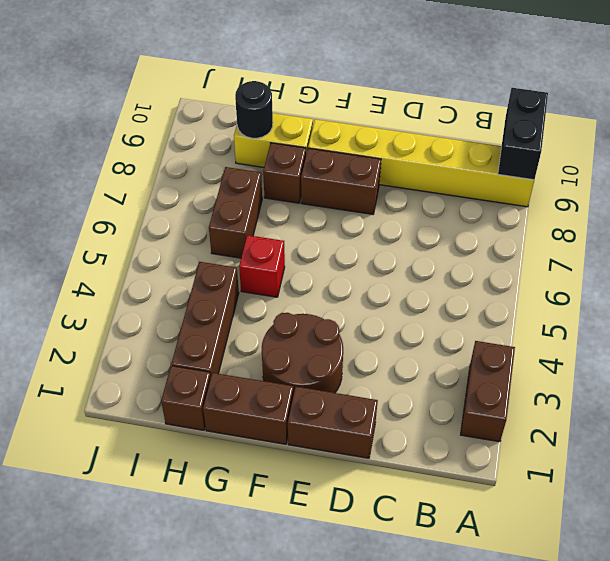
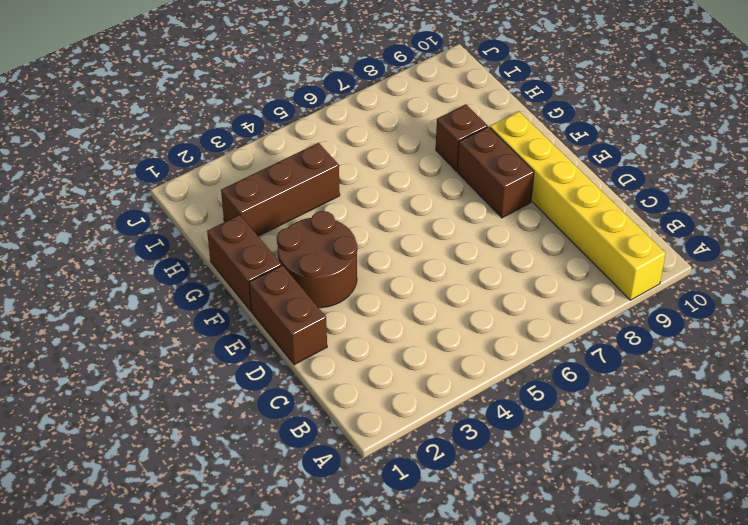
none -> brown 1x2 brick [461,341,515,442]
none -> red 1x1 brick [239,235,285,297]
none -> yellow 1x2 brick [234,113,313,167]

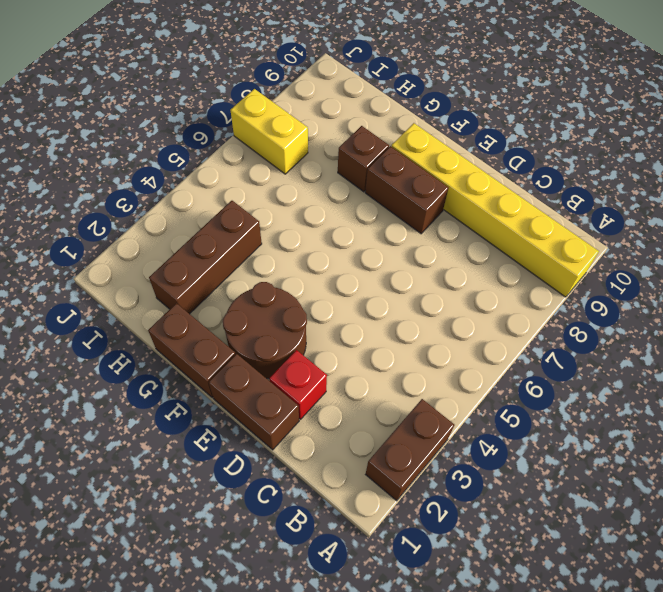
red 1x1 brick [269,350,327,419] -> red 1x1 brick moved to [239,235,285,297]
yellow 1x2 brick [230,89,308,174] -> yellow 1x2 brick moved to [234,113,313,167]
none -> brown 1x1 brick [161,366,211,430]
none -> brown 1x2 brick [209,167,262,258]
none -> black 1x2 brick [498,88,548,180]

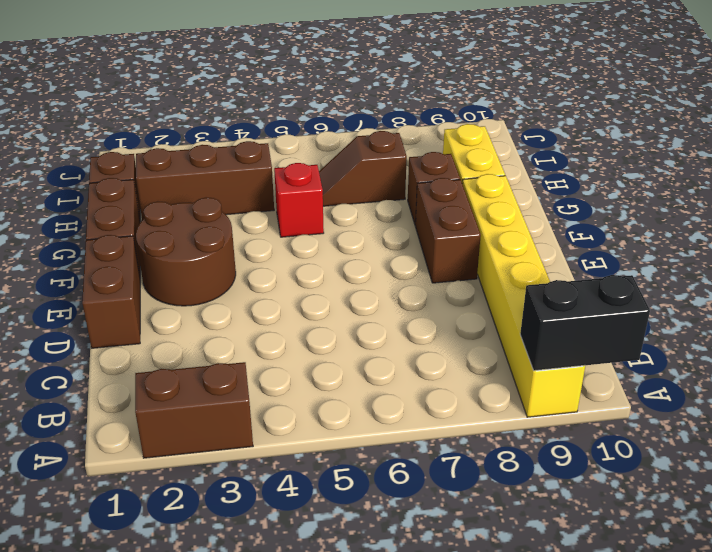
brown 1x2 slope [319,131,407,206] -> brown 1x2 brick [209,167,262,258]
none -> black 1x1 round brick [235,81,273,138]

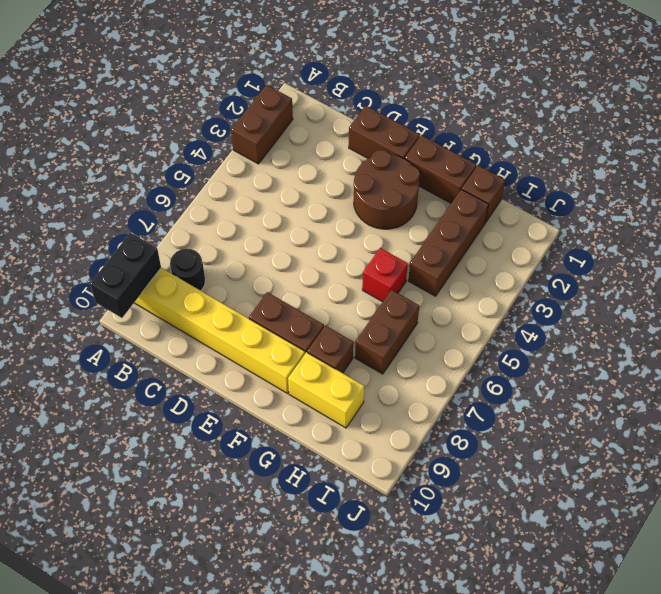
black 1x1 round brick [170,249,205,291] -> black 1x1 round brick moved to [235,81,273,138]

